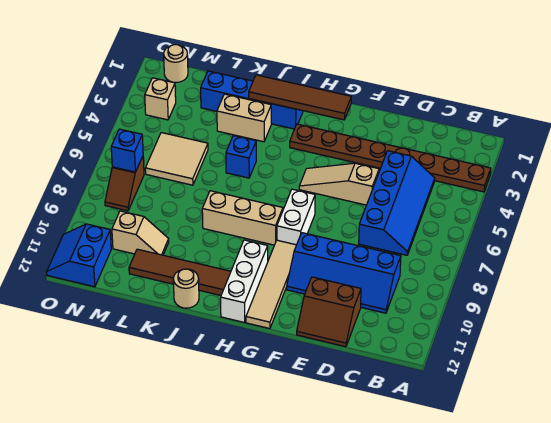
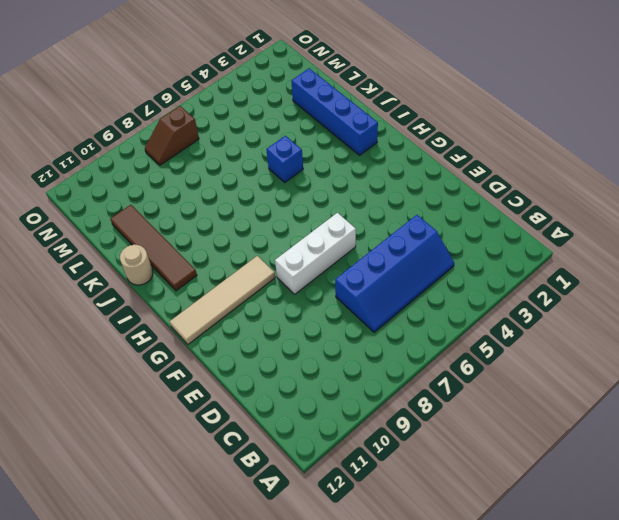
white 1x3 brick [275,213,356,294] -> white 1x3 brick moved to [221,240,268,322]
none -> brown 1x8 plate [290,124,491,192]
none -> blue 2x4 slope [287,233,401,313]
none -> brown 2x2 slope [297,277,361,347]

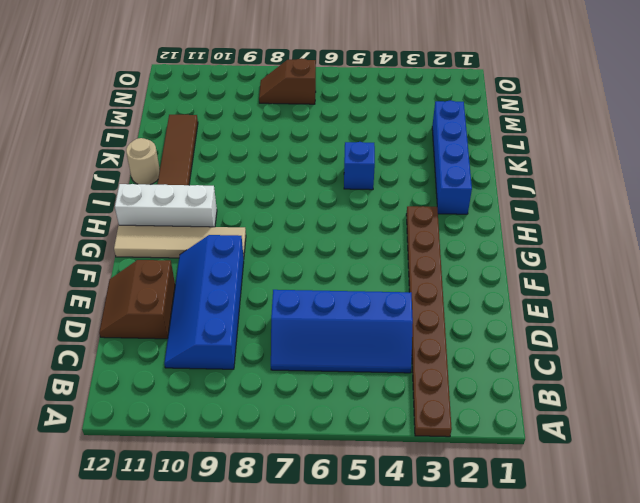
none -> tan 1x3 slope [299,163,379,205]
none -> white 1x2 brick [277,189,315,245]
none -> tan 1x3 brick [202,191,283,245]

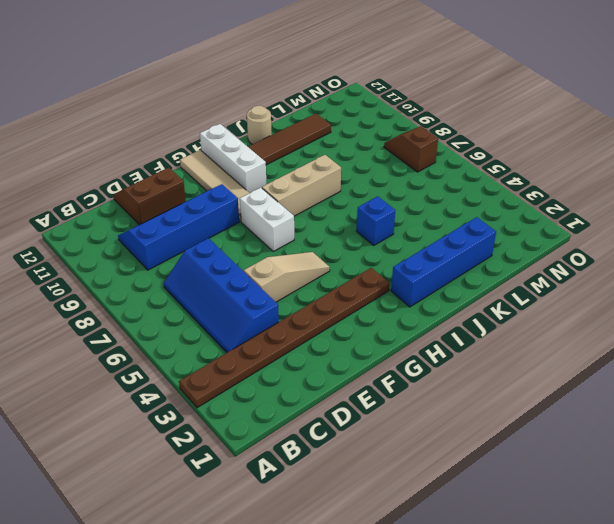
none -> tan 1x2 brick [217,94,271,142]
none -> tan 2x2 tile [145,133,208,185]
none -> tan 1x2 slope [112,211,169,255]

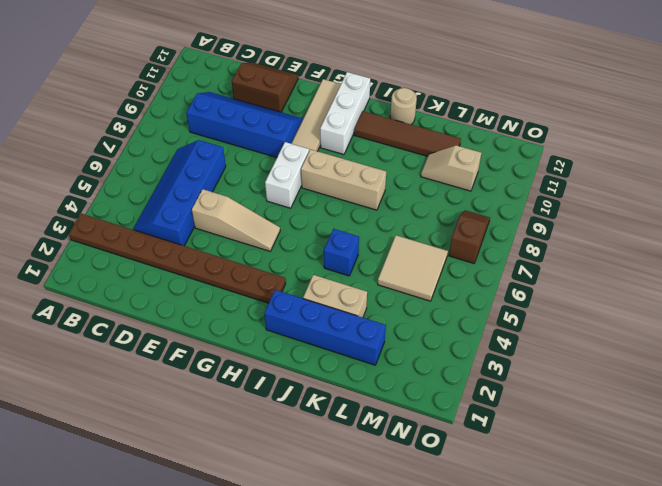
none -> tan 1x1 round brick [164,45,188,82]
none -> tan 1x1 brick [145,78,176,120]
none -> blue 2x2 slope [47,224,111,287]

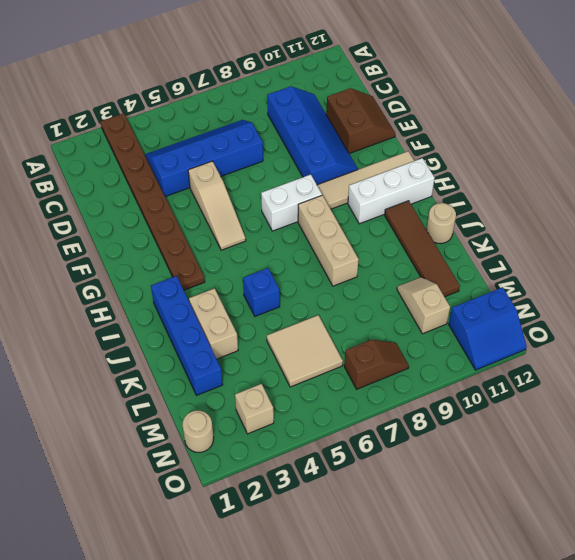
none -> brown 1x4 tile [249,75,351,120]
none -> blue 1x1 brick [111,129,143,172]

